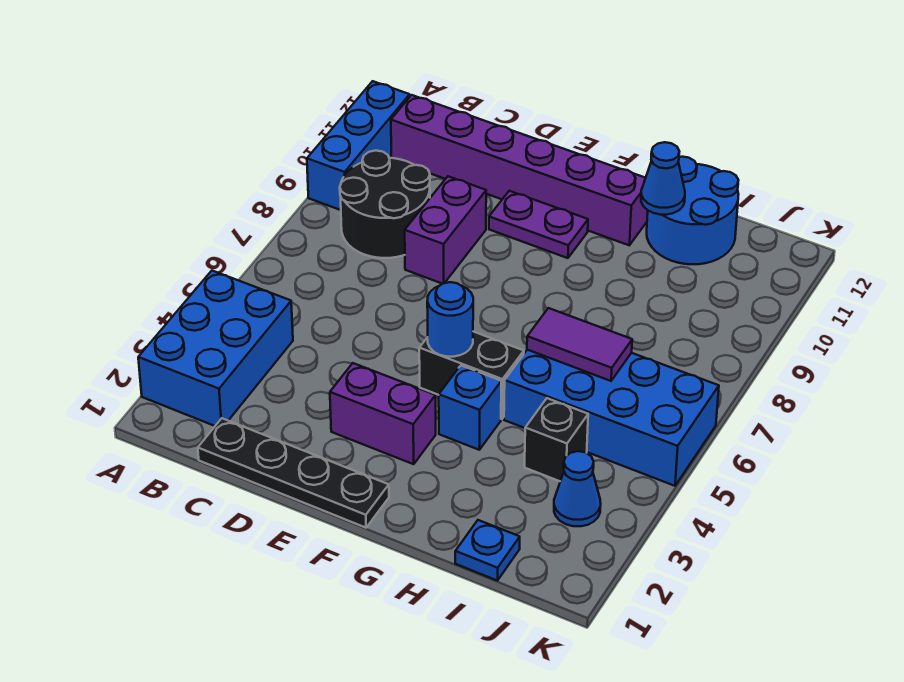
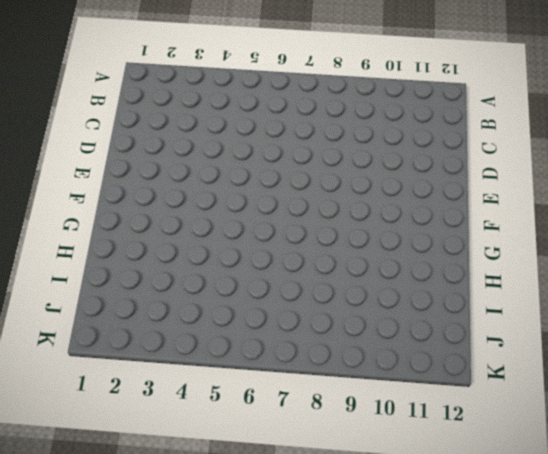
none -> blue 2x3 brick [138,271,293,426]
none -> blue 1x3 brick [307,81,410,210]
none -> black 2x2 round brick [340,151,430,258]

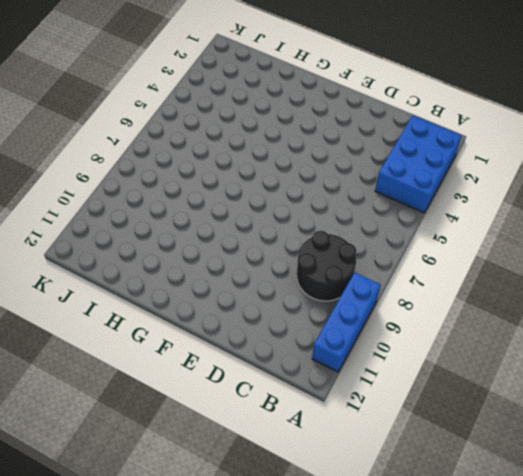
none -> purple 1x6 brick [391,95,648,245]
none -> black 1x4 plate [198,418,389,528]
none -> purple 1x2 brick [405,176,486,284]

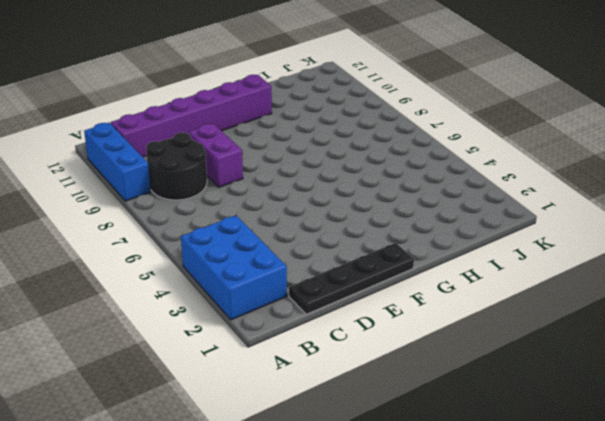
none -> purple 1x2 brick [330,363,436,464]
none -> purple 1x2 plate [489,191,588,258]
none -> black 1x2 brick [419,332,524,419]

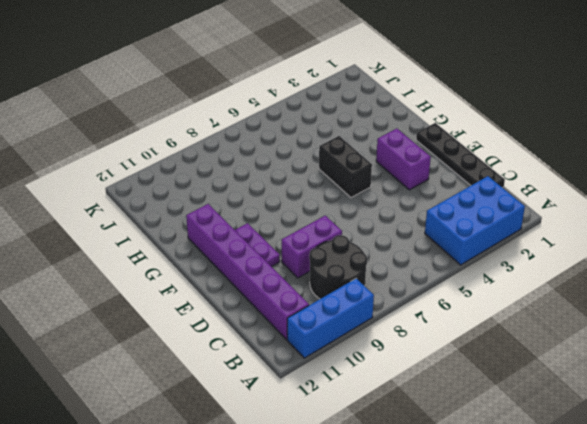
none -> blue 1x1 brick [439,366,501,450]
none -> blue 2x4 brick [504,350,719,486]
none -> blue 2x2 round brick [647,157,739,264]

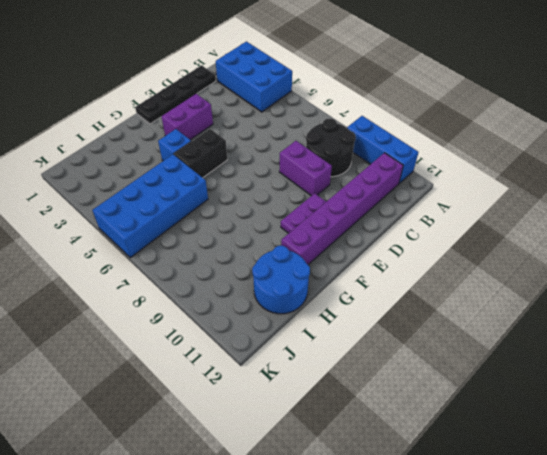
none -> blue 1x1 plate [455,520,520,581]
none -> black 1x1 brick [525,398,588,481]
none -> blue 1x1 cone [554,451,601,526]

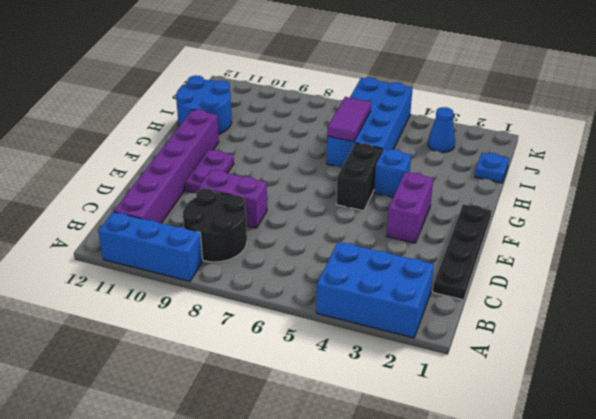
none -> black 1x1 brick [525,398,588,481]
none -> blue 1x1 round brick [427,282,473,357]
none -> blue 1x1 cone [641,142,685,215]

